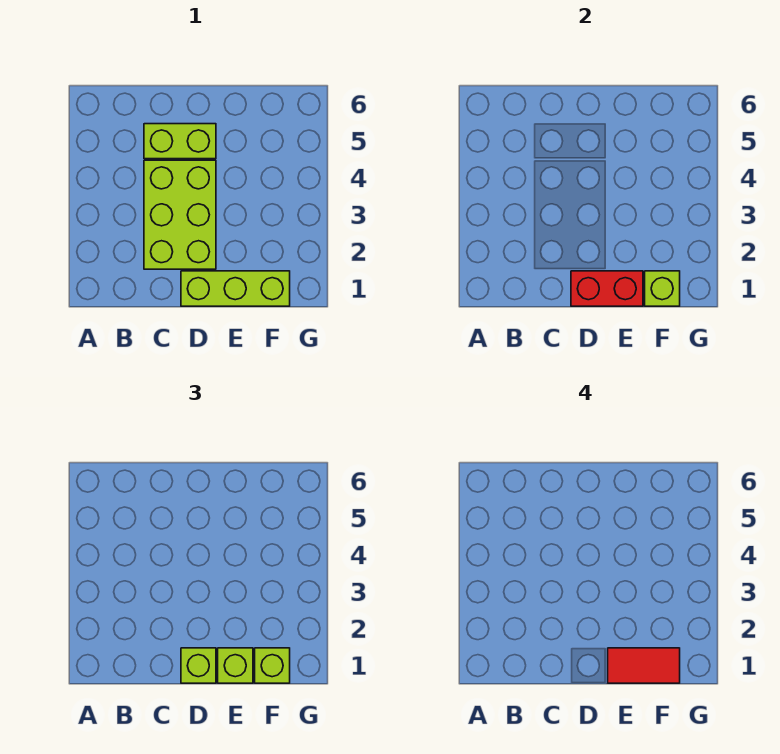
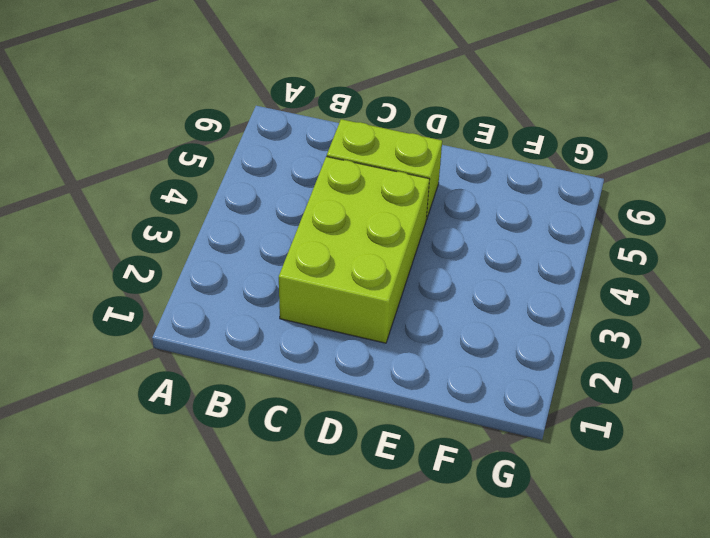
none -> lime 1x3 brick [181,271,290,306]
none -> red 1x2 brick [571,271,643,306]

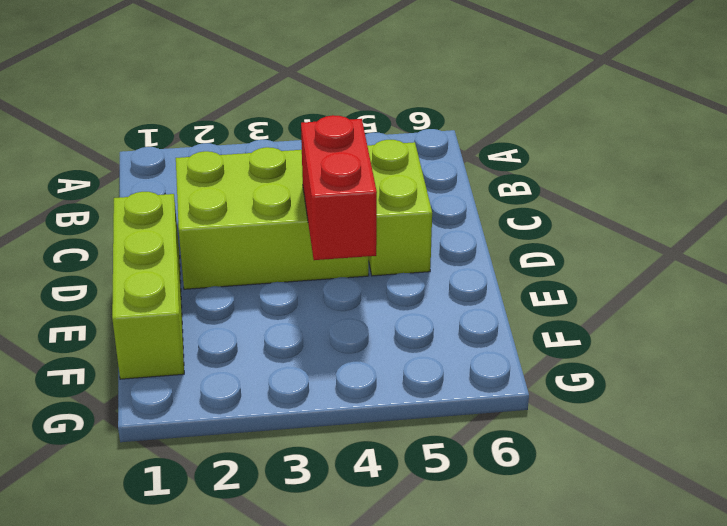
red 1x2 brick [301,115,377,260] -> red 1x2 brick moved to [571,271,643,306]
none -> lime 1x1 brick [645,271,680,306]
none -> lime 1x1 brick [181,648,216,683]

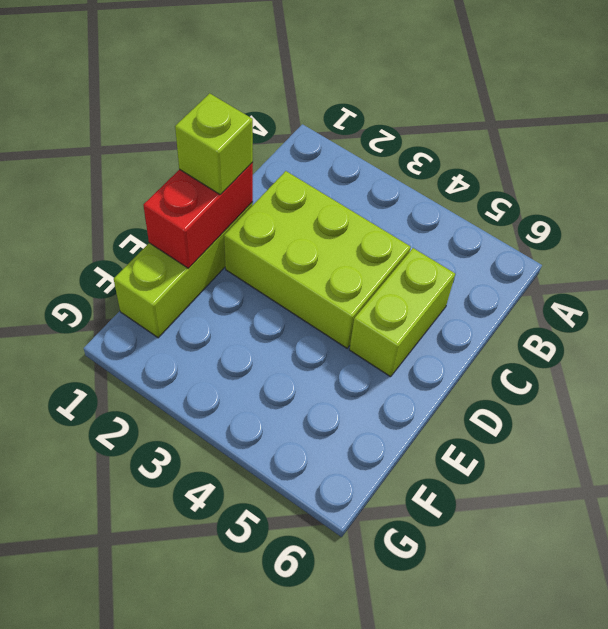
none -> lime 1x1 brick [645,271,680,306]
none -> lime 1x1 brick [218,648,253,683]

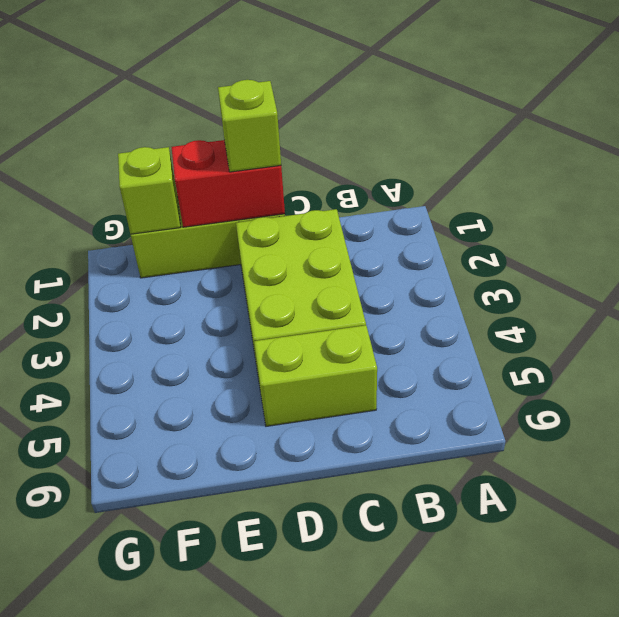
none -> lime 1x1 brick [218,648,253,683]
none -> lime 1x1 brick [255,648,290,683]

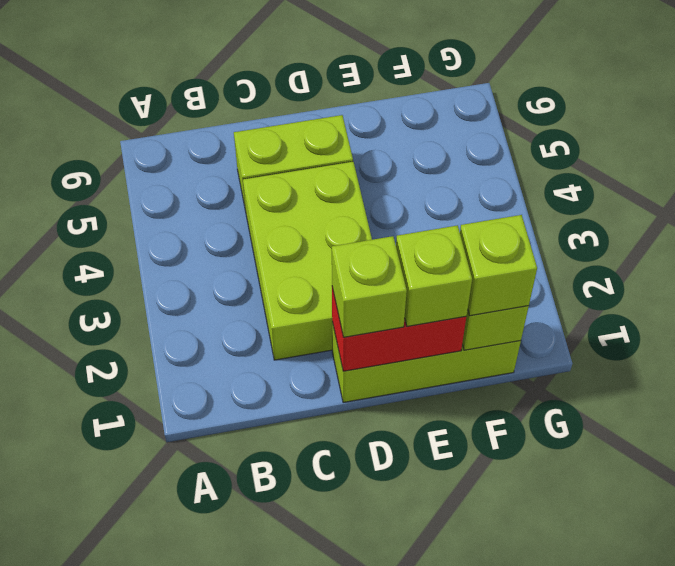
none -> red 1x2 tile [608,648,680,683]

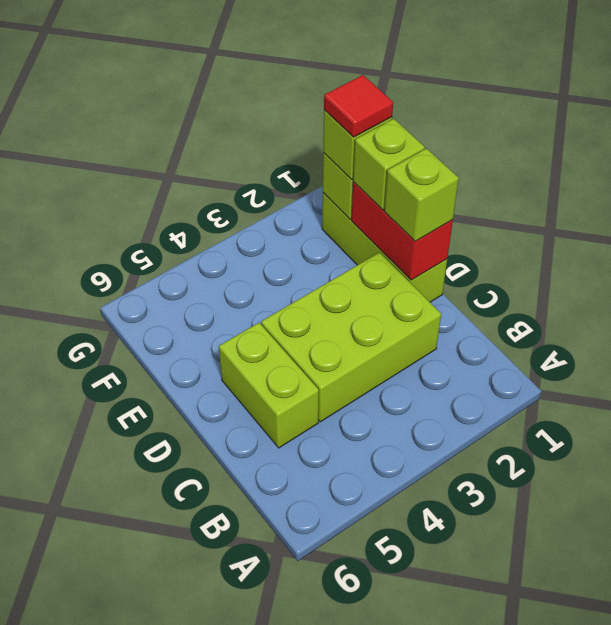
red 1x1 tile [324,75,393,137] -> red 1x2 tile [608,648,680,683]

